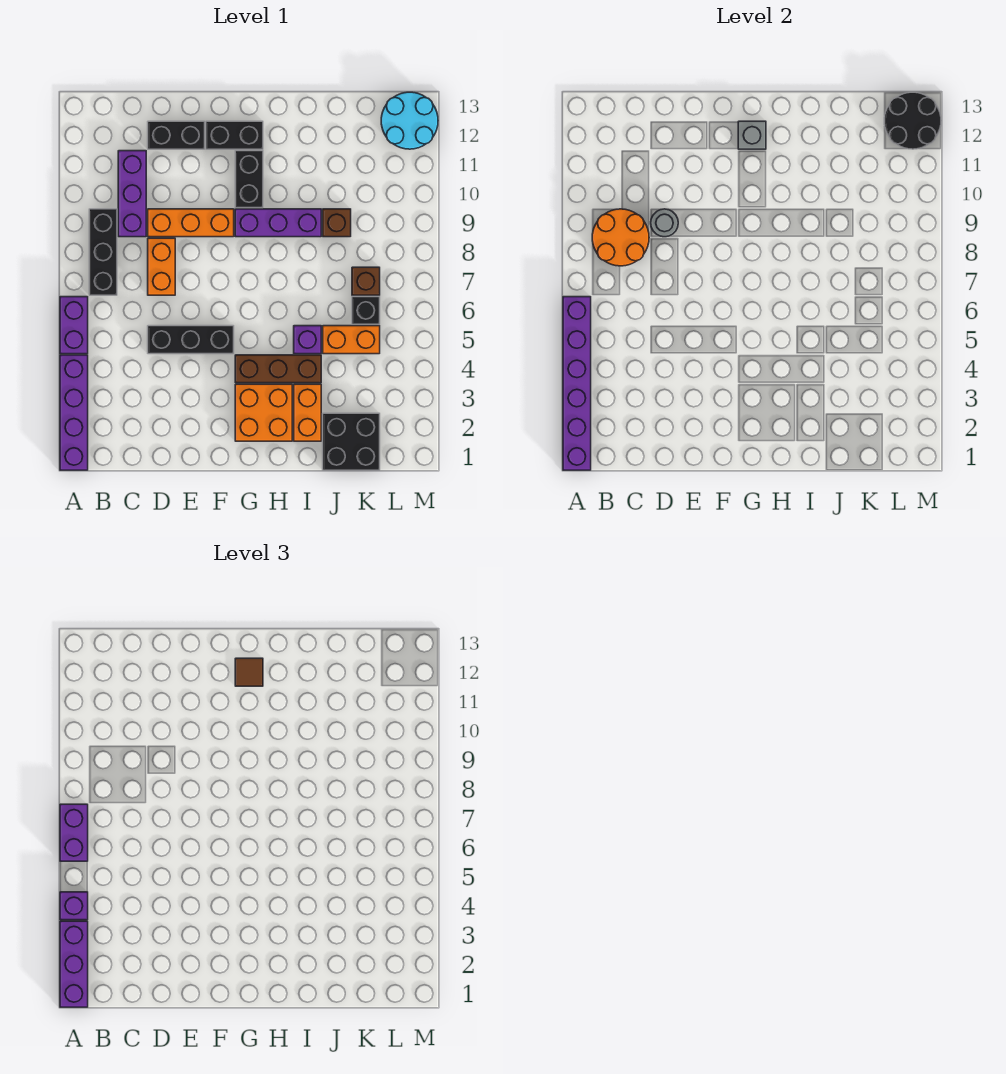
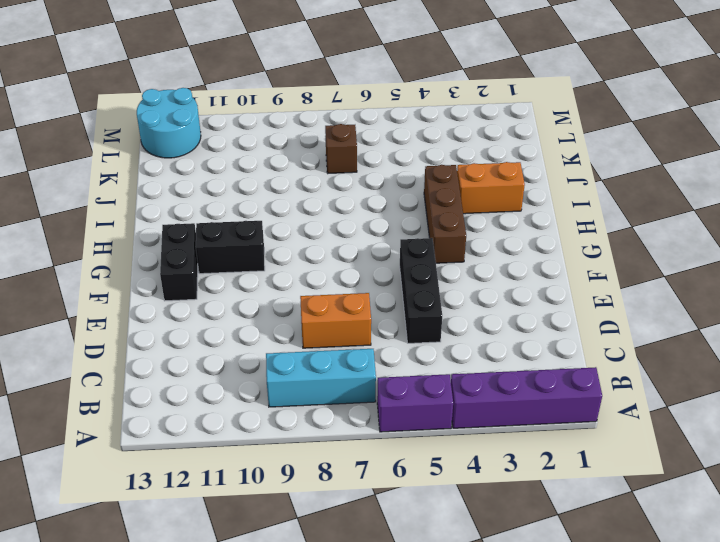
cyan 1x3 brick [266,349,376,407] -> black 1x3 brick [89,209,117,295]
none -> purple 1x3 brick [118,151,146,237]
none -> orange 1x3 brick [148,209,234,237]
none -> black 1x2 brick [148,121,205,149]
none -> orange 2x2 brick [235,384,292,441]

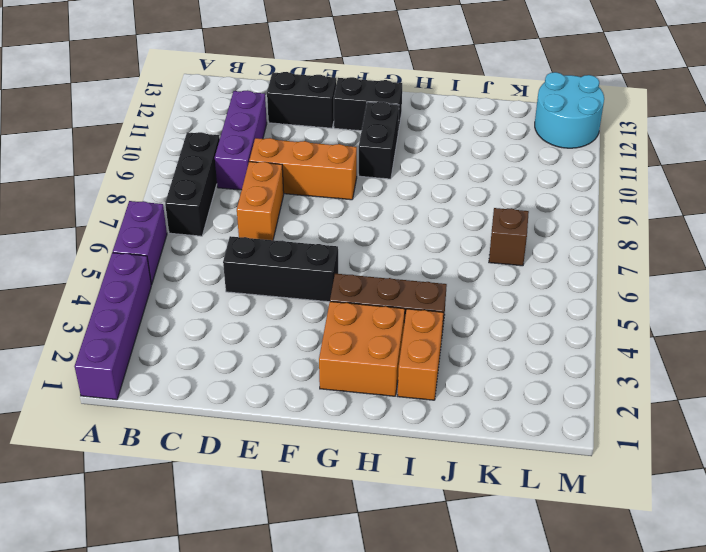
none -> purple 1x3 brick [235,209,321,237]
none -> purple 1x1 brick [294,326,321,354]
none -> black 2x2 brick [323,413,380,470]
none -> orange 1x2 brick [323,326,380,354]

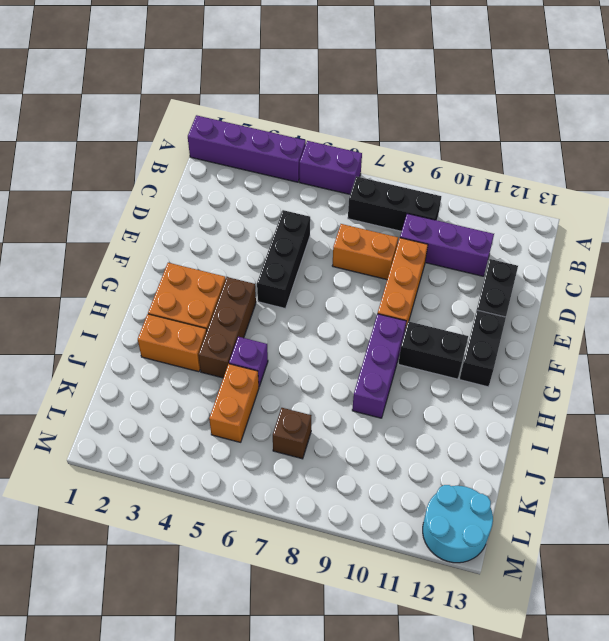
none -> black 2x2 brick [323,413,380,470]
none -> brown 1x1 brick [323,209,351,237]
none -> black 1x1 brick [352,297,380,324]
none -> purple 1x6 brick [563,297,591,470]

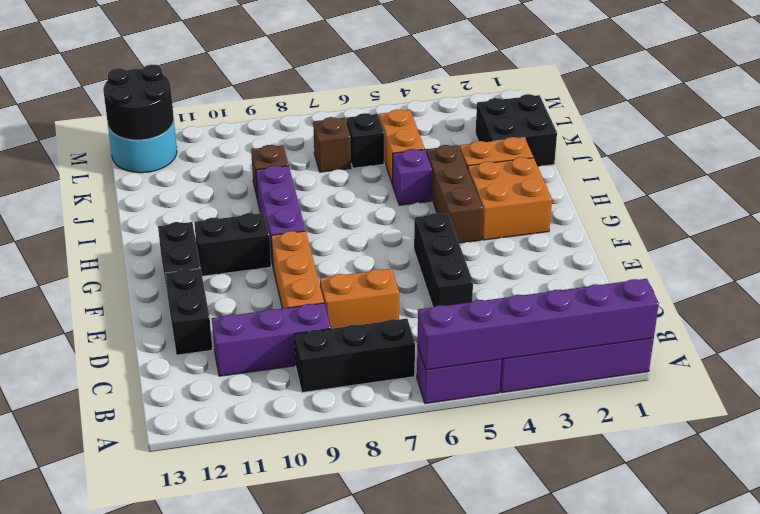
none -> orange 2x2 round brick [592,209,649,266]
none -> grey 1x1 round brick [651,209,678,237]
none -> grey 1x1 brick [738,121,766,149]
none -> purple 1x3 brick [60,921,88,1007]

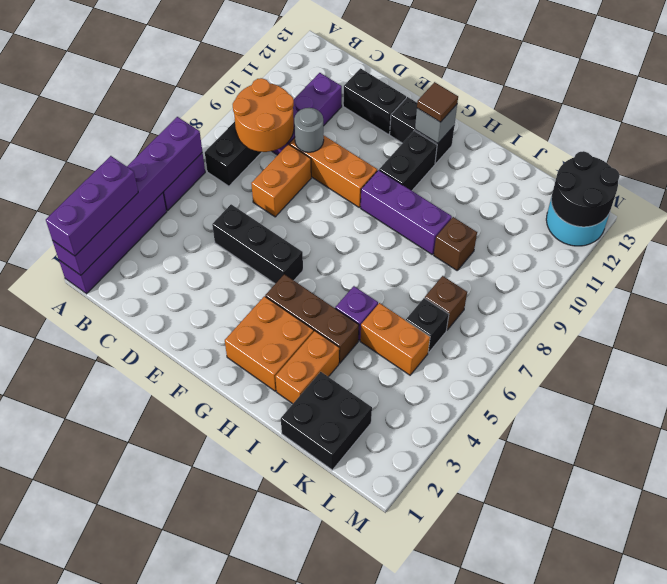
none -> purple 1x1 brick [60,892,88,920]
none -> purple 1x2 brick [60,804,88,861]

